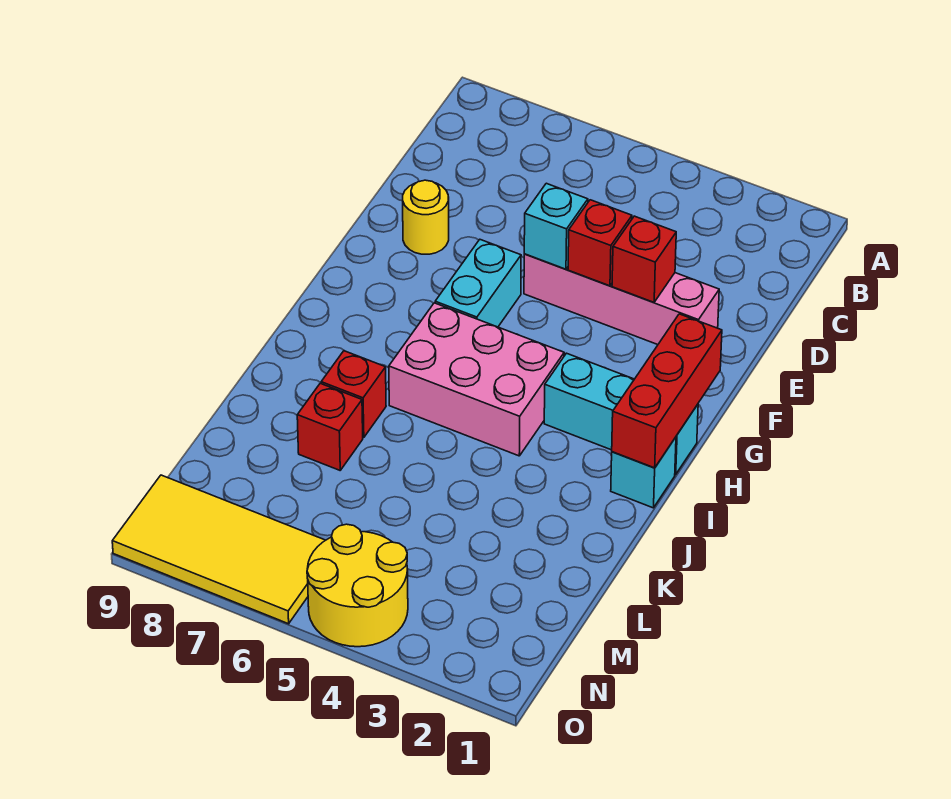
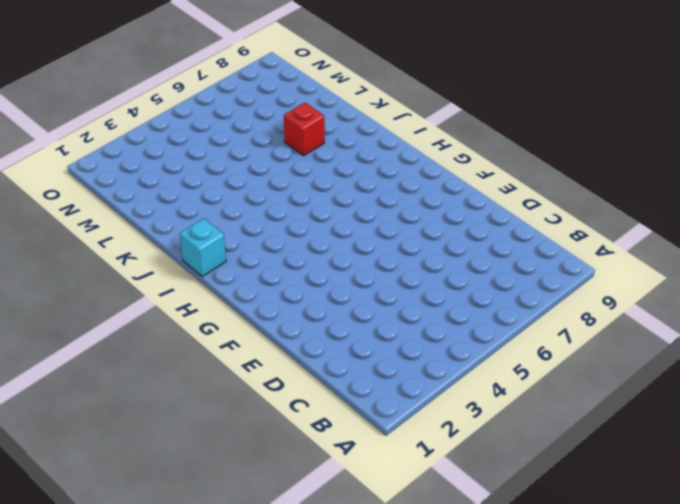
none -> pink 1x4 brick [524,254,719,345]
none -> yellow 1x1 round brick [403,180,449,254]
none -> cyan 1x2 brick [435,240,521,327]

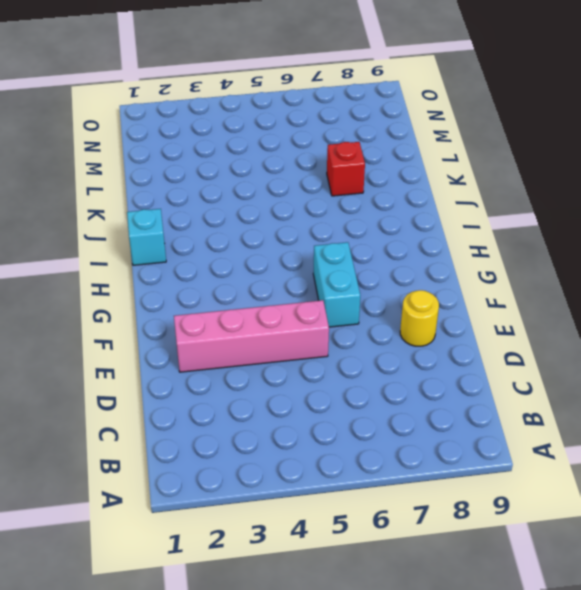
none -> cyan 1x3 brick [544,353,698,474]
none -> pink 2x3 brick [389,303,564,456]
none -> red 1x1 brick [321,351,386,438]

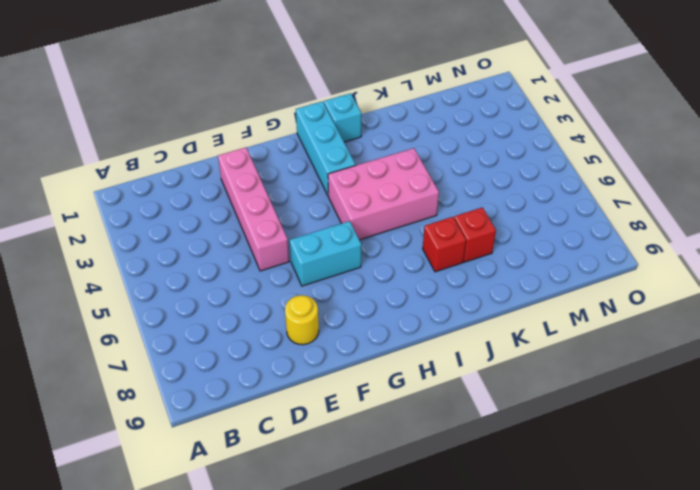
pink 2x3 brick [328,148,439,240] -> pink 2x3 brick turned to [389,303,564,456]
none -> yellow 2x2 round brick [307,524,408,647]
none -> yellow 2x4 tile [112,475,326,624]
none -> red 1x1 brick [612,216,676,302]

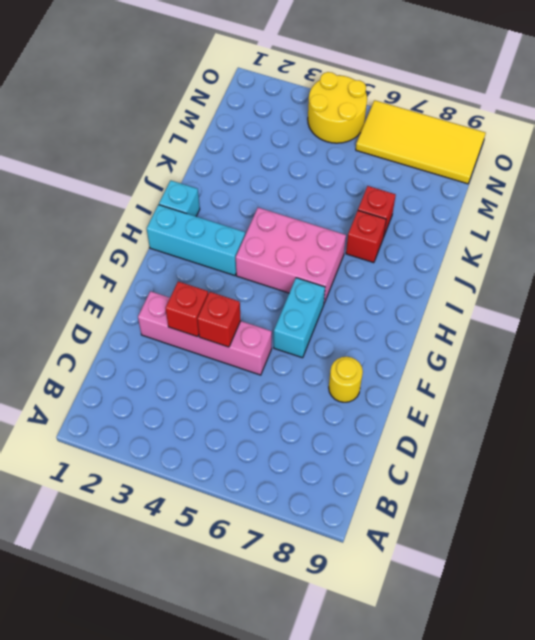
none -> cyan 1x1 brick [524,183,588,269]
none -> red 1x3 brick [612,314,722,468]

